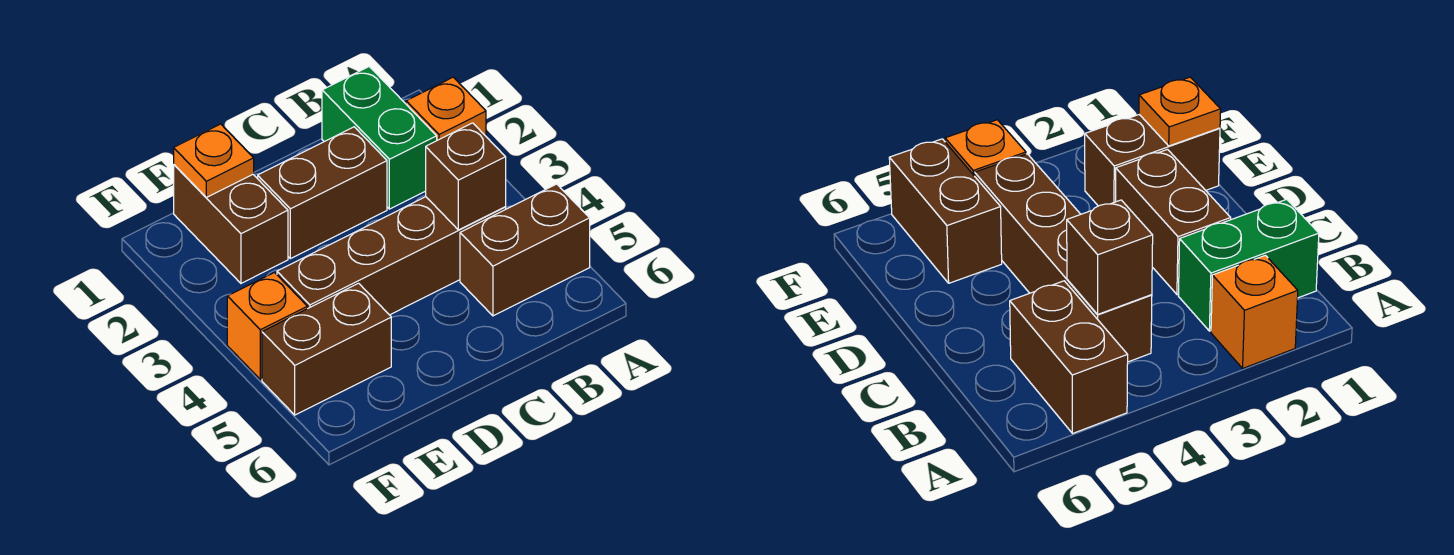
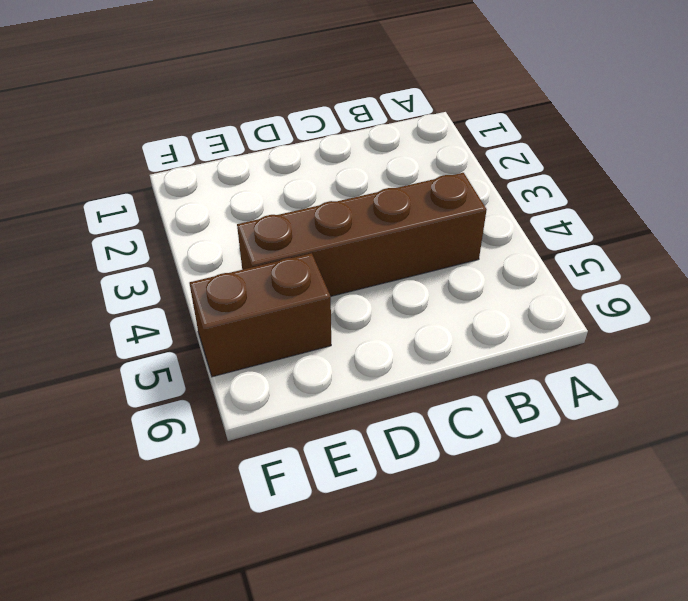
none -> orange 1x1 brick [406,77,486,140]
none -> brown 1x2 brick [460,184,590,316]

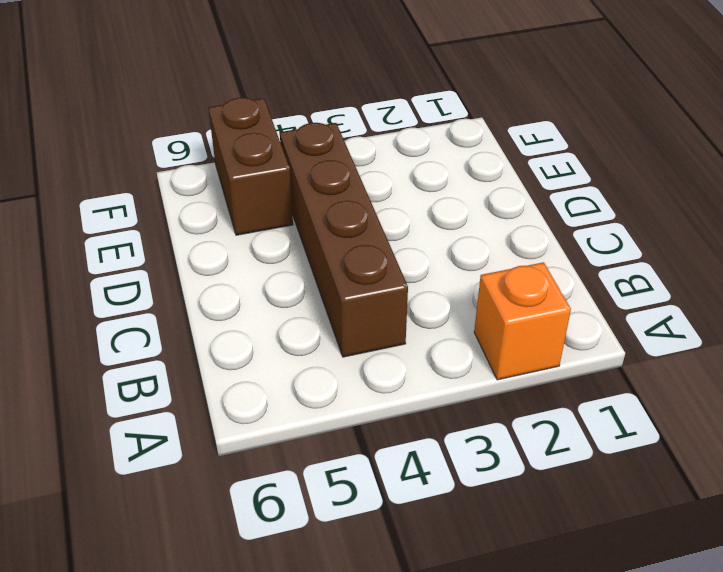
none -> brown 1x2 brick [460,184,590,316]
none -> green 1x2 brick [322,67,437,209]

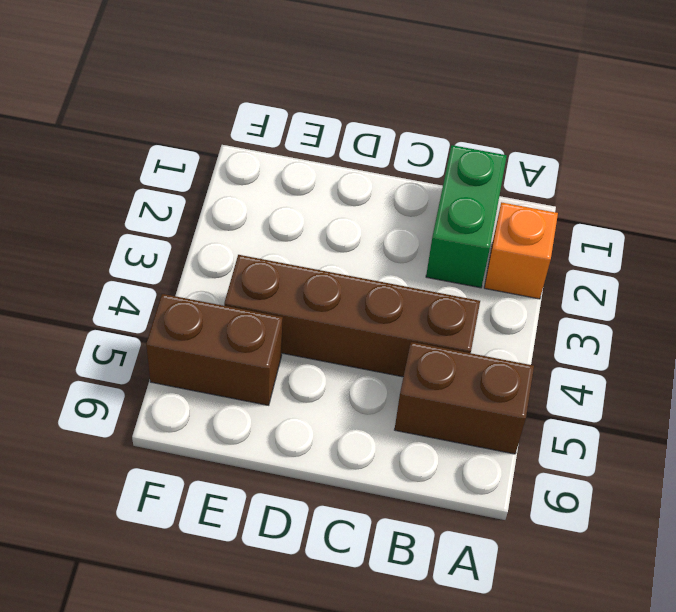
none -> brown 1x2 brick [258,127,387,259]
none -> brown 1x2 brick [174,165,288,283]

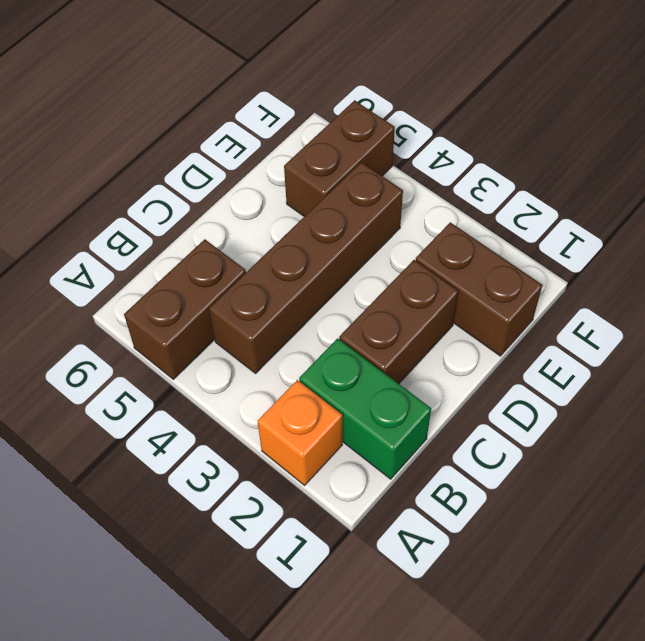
none -> orange 1x1 brick [227,273,307,379]
none -> brown 1x1 brick [426,123,506,230]

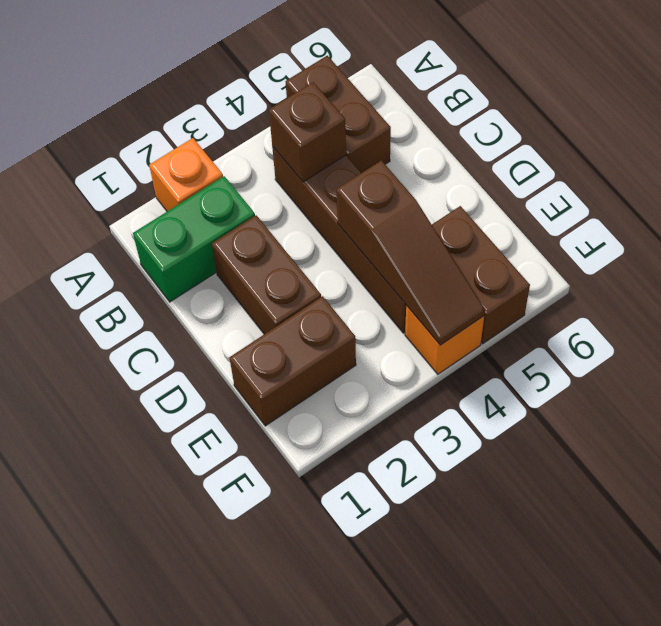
brown 1x3 slope [336,160,485,345] -> none
none -> orange 1x1 plate [174,124,254,197]

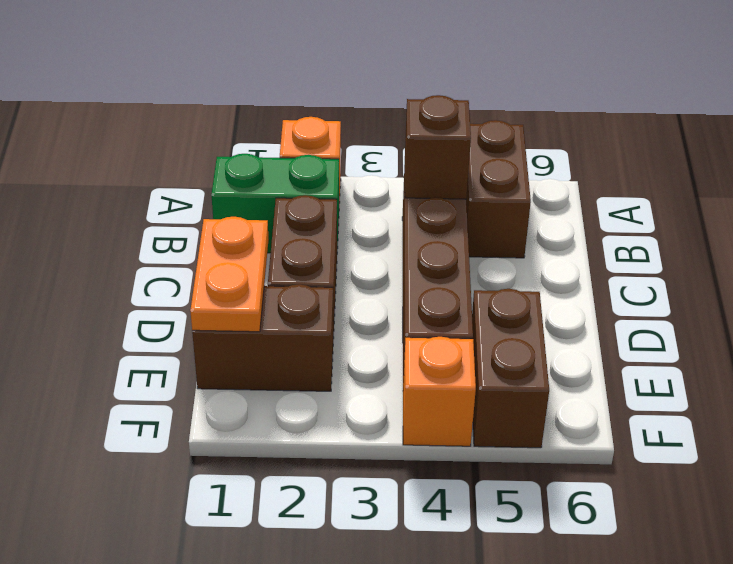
orange 1x2 plate [190,217,269,332] -> orange 1x1 plate [174,124,254,197]

